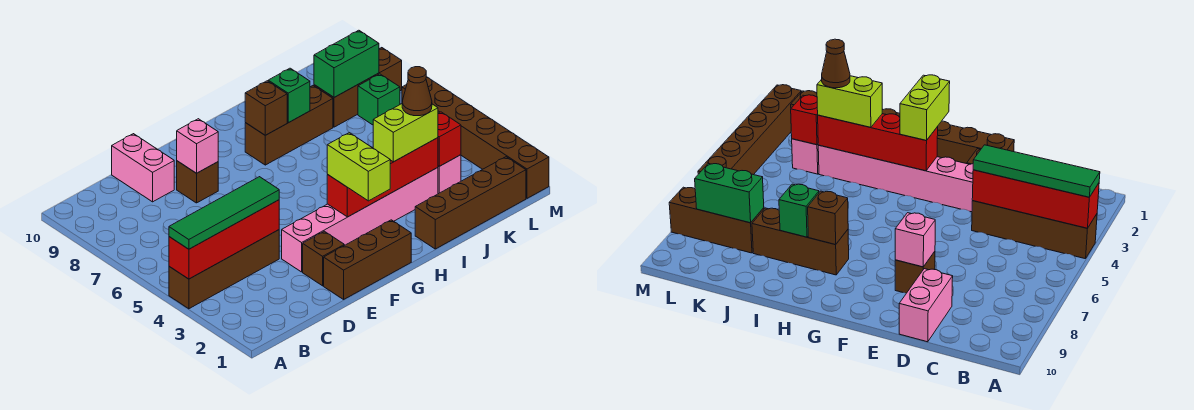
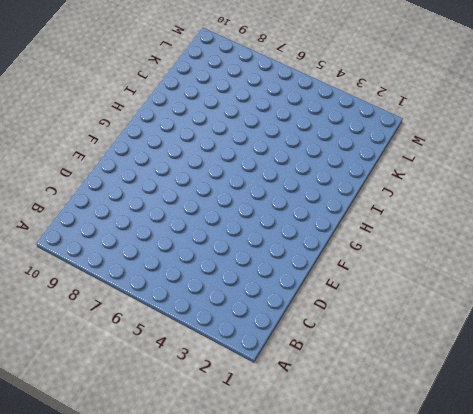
none -> brown 1x4 brick [169,230,279,309]
none -> pink 1x2 brick [112,134,174,202]
none -> brown 1x3 brick [324,220,411,299]

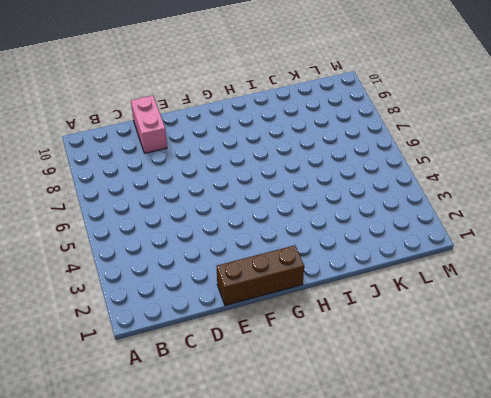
none -> brown 1x4 brick [169,230,279,309]
none -> brown 1x1 brick [303,231,344,286]
none -> pink 1x6 brick [282,168,438,272]

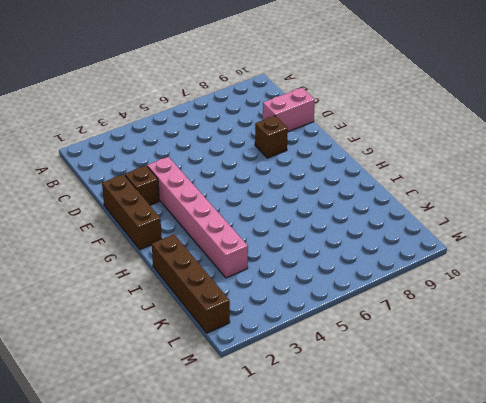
none -> brown 1x4 brick [169,230,279,309]
none -> brown 1x3 brick [245,86,333,165]
none -> pink 1x1 brick [438,155,461,194]

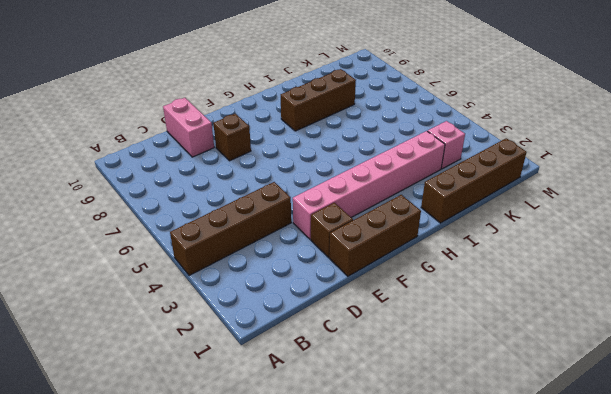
none -> brown 1x3 brick [314,48,402,127]
none -> green 1x1 brick [358,74,400,125]
none -> brown 1x6 brick [402,77,549,198]

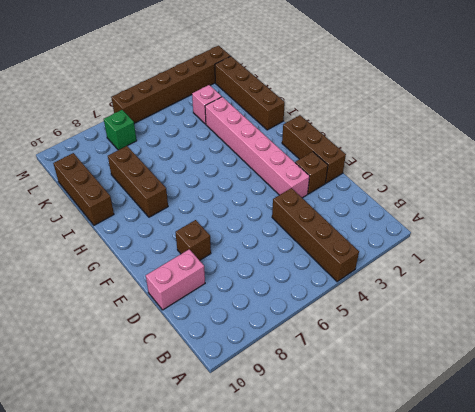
brown 1x3 brick [53,153,114,225] -> brown 1x3 brick moved to [314,48,402,127]
none -> red 1x4 brick [169,200,279,279]
none -> pink 1x1 brick [177,119,218,173]
none -> red 1x4 brick [327,138,438,217]

